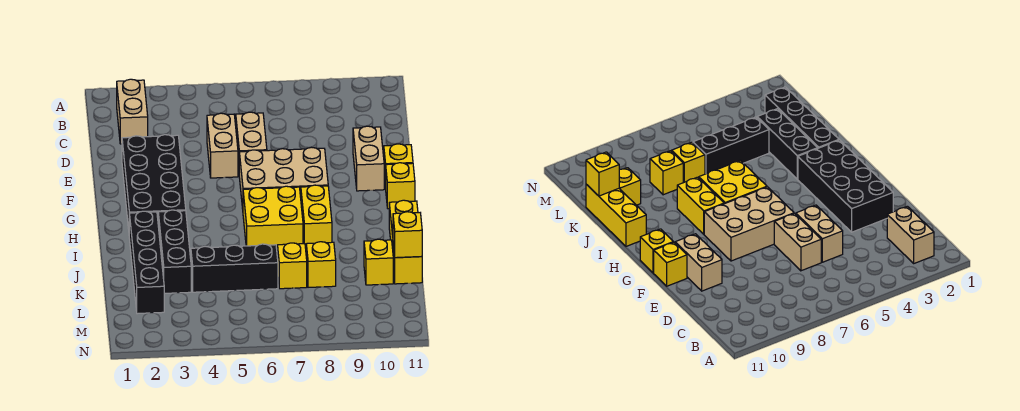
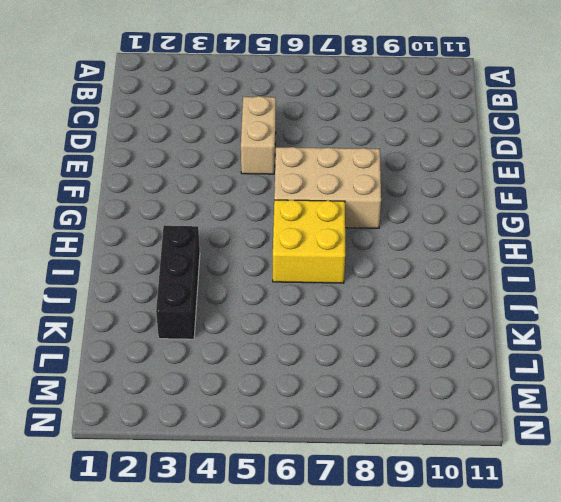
none -> tan 1x2 brick [117,79,148,144]
none -> tan 1x2 brick [236,112,267,168]
none -> black 2x4 brick [122,135,186,229]

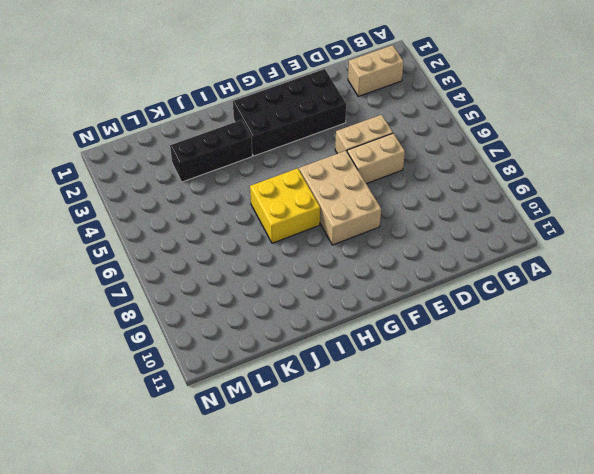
none -> tan 1x2 brick [353,126,384,191]
none -> yellow 1x1 brick [384,144,413,189]
none -> yellow 1x1 brick [386,163,415,209]

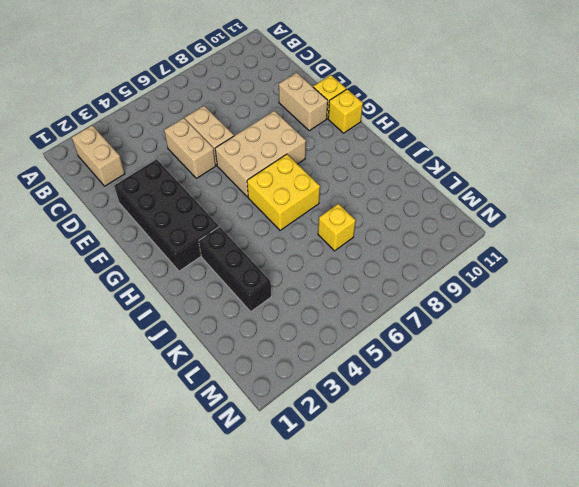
none -> yellow 1x2 brick [301,185,332,248]
none -> black 1x4 brick [129,211,164,314]
none -> yellow 1x3 brick [389,200,422,284]

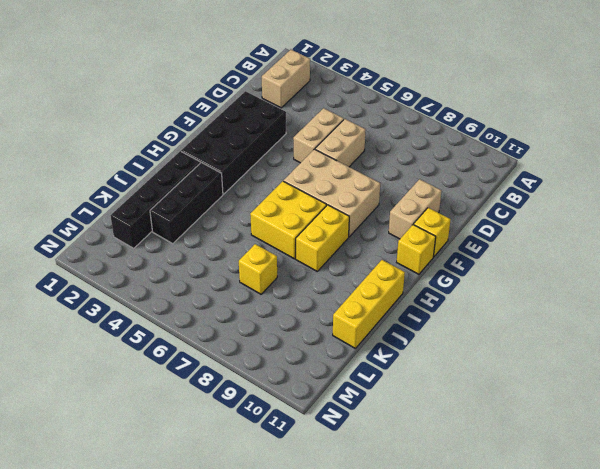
none -> black 1x3 brick [191,244,278,292]
none -> yellow 1x1 brick [306,242,336,287]
none -> yellow 1x1 brick [364,239,393,285]

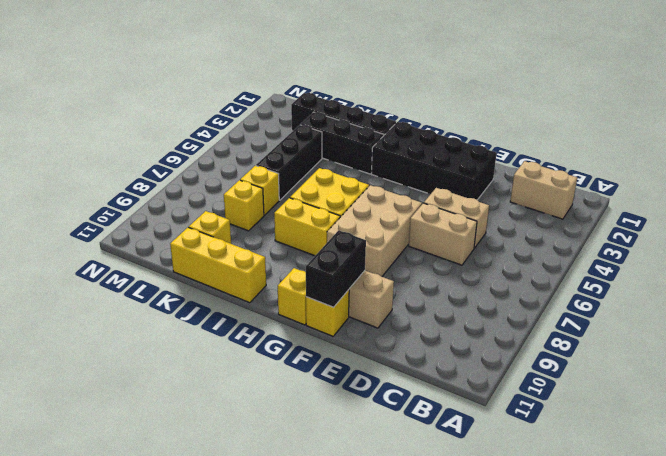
black 1x2 brick [306,230,366,307] -> none
none -> yellow 1x1 brick [393,212,422,258]

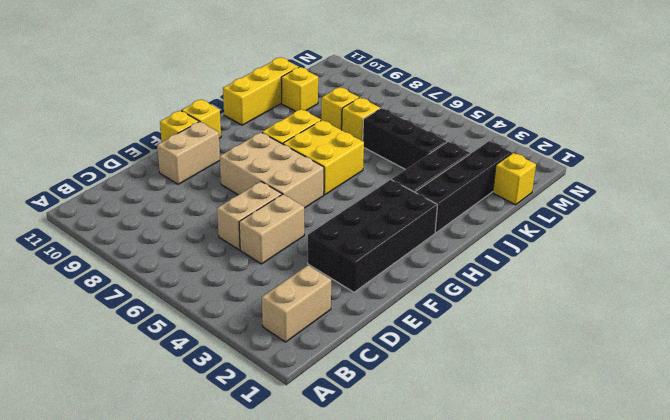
yellow 1x1 brick [493,153,536,205] -> yellow 1x1 brick moved to [393,212,422,258]

